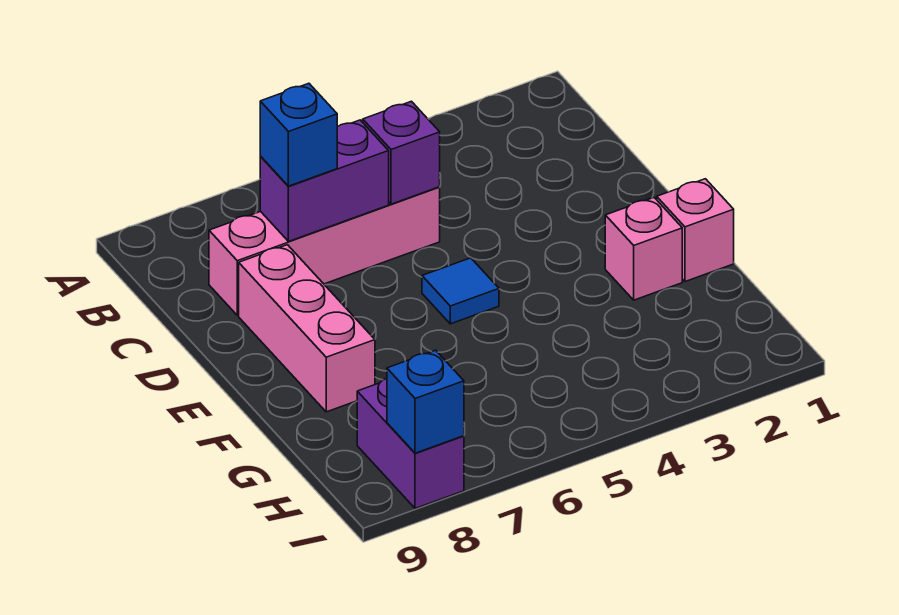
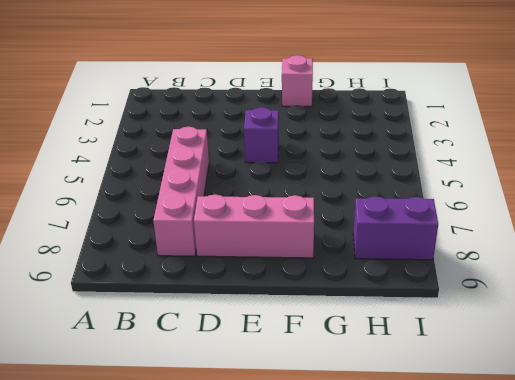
purple 1x1 brick [244,107,279,163] -> purple 1x1 brick moved to [363,101,440,204]
none -> blue 1x1 tile [422,258,499,324]
none -> pink 1x1 brick [605,198,682,300]

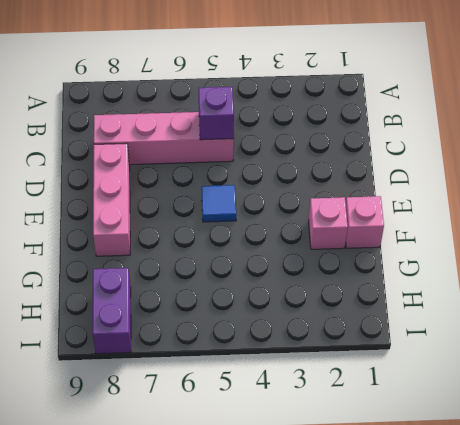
none -> purple 1x2 brick [260,120,389,242]
none -> blue 1x1 brick [387,350,464,453]

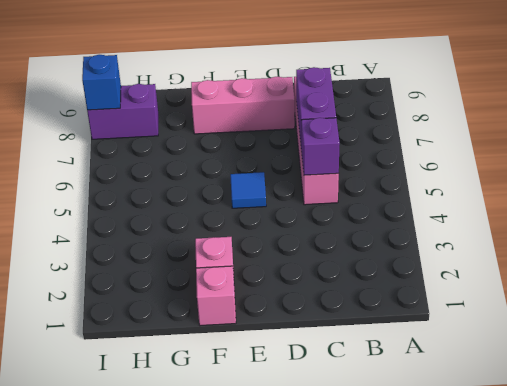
none -> blue 1x1 brick [260,83,337,186]

